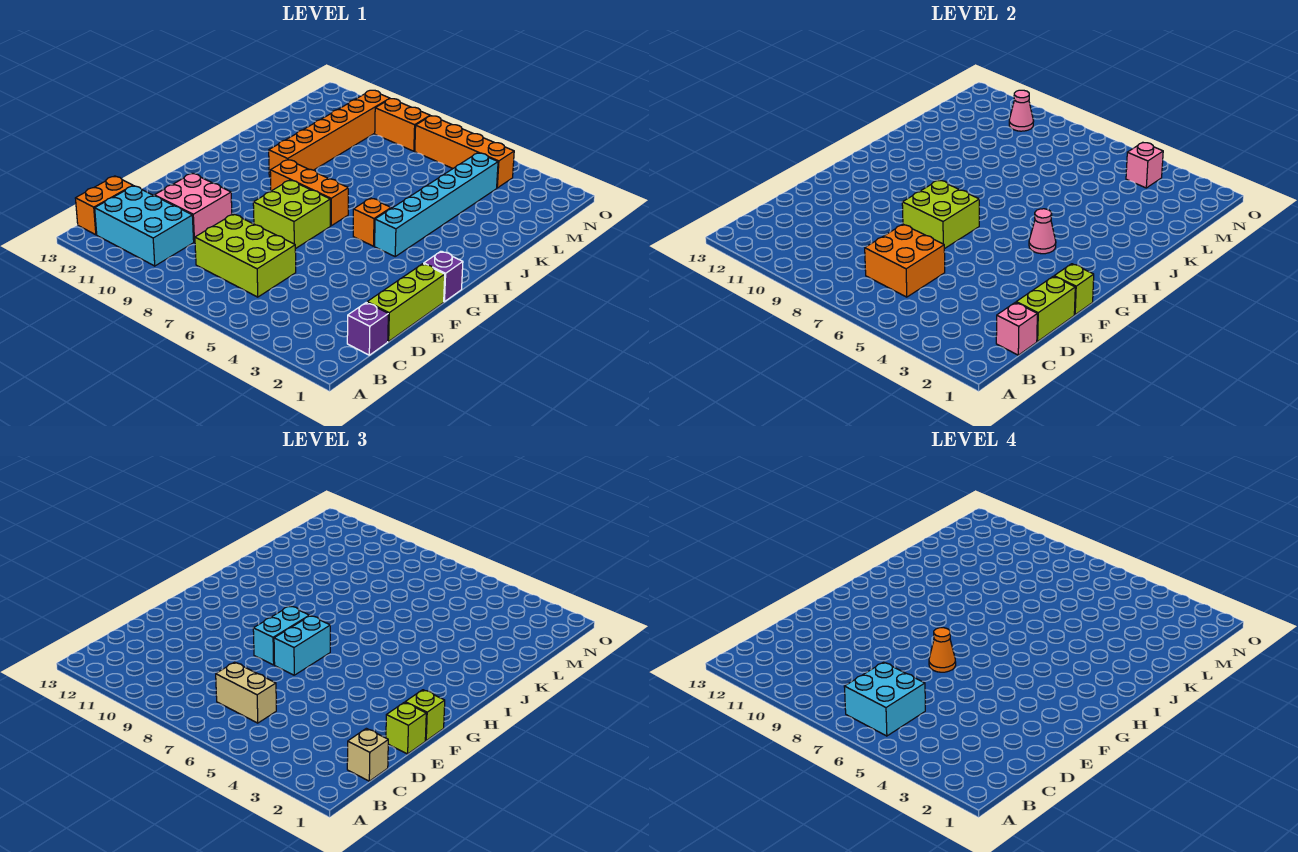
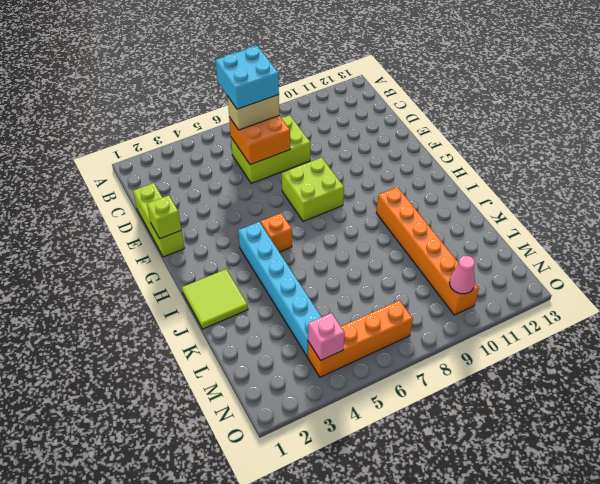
lime 2x2 tile [182,269,248,329] -> none
none -> cyan 2x3 brick [95,186,194,266]
none -> orange 1x2 brick [75,176,133,235]
none -> purple 1x1 brick [347,302,388,355]
none -> pink 2x2 brick [154,173,232,242]

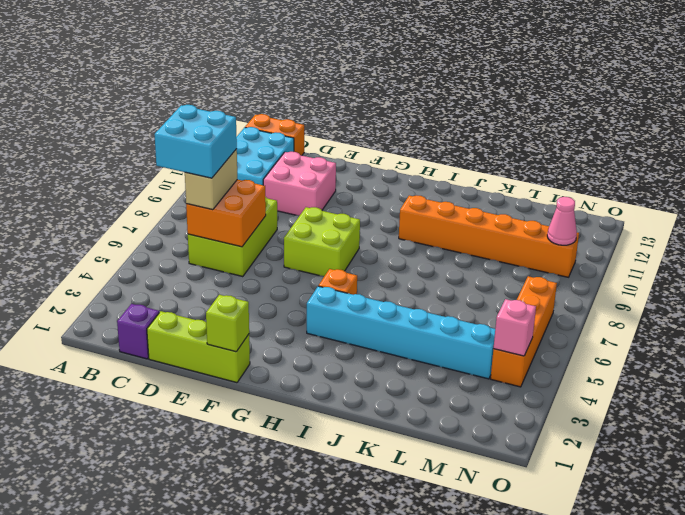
none -> purple 1x1 brick [424,251,463,302]
none -> orange 1x3 brick [270,160,348,226]
none -> orange 1x2 brick [375,99,430,151]
none -> pink 1x1 brick [996,302,1037,355]

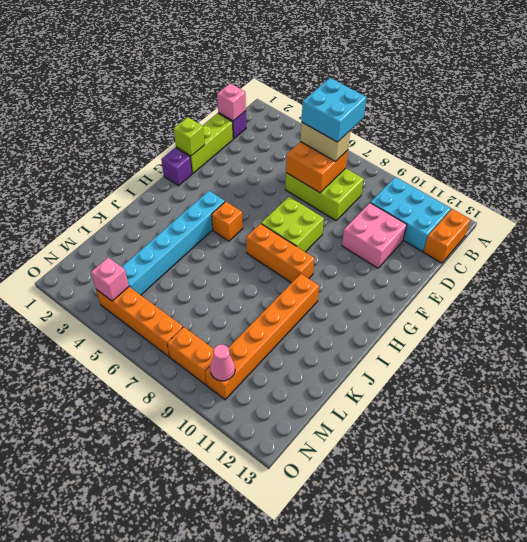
none -> lime 1x2 brick [1016,276,1075,341]
none -> lime 2x2 brick [902,180,979,249]
none -> pink 1x1 cone [1029,209,1056,254]
none -> tan 1x1 brick [347,728,388,781]

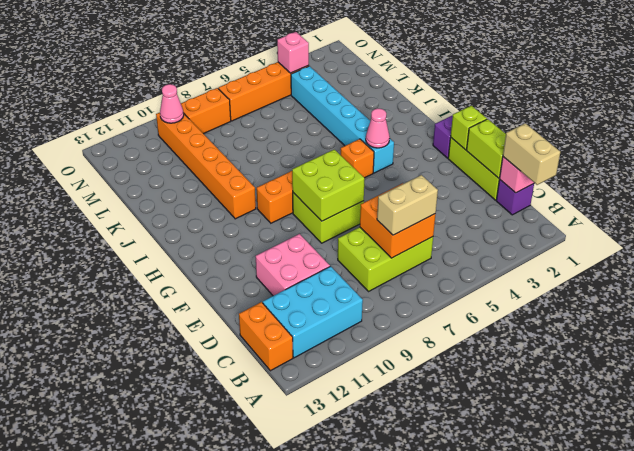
tan 1x2 brick [503,123,560,185] -> tan 1x1 brick [347,728,388,781]
none -> lime 1x1 brick [386,702,426,754]
none -> lime 1x1 brick [405,690,445,741]
none -> cyan 1x2 brick [274,616,330,675]
none -> cyan 1x2 brick [253,606,309,665]

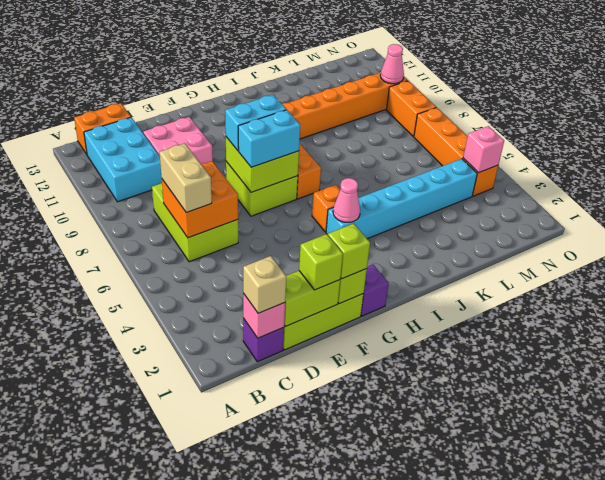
none -> cyan 2x2 brick [844,662,925,736]
none -> orange 1x1 cone [929,628,956,672]

